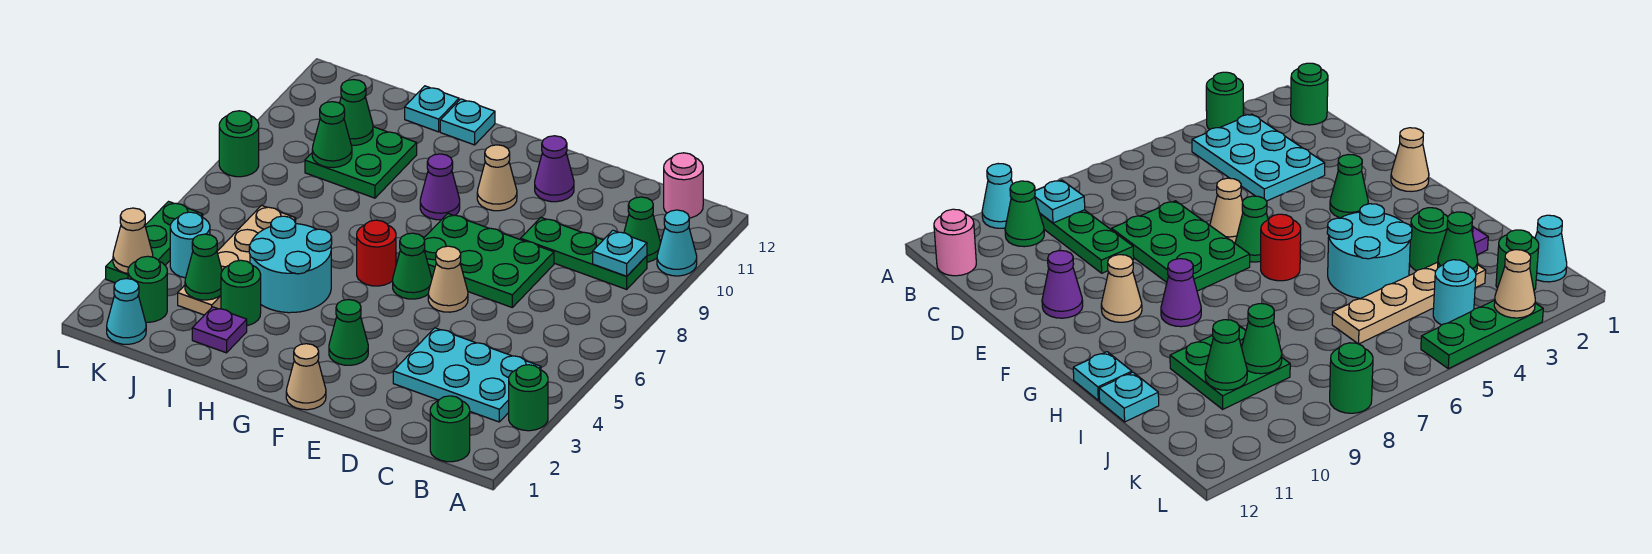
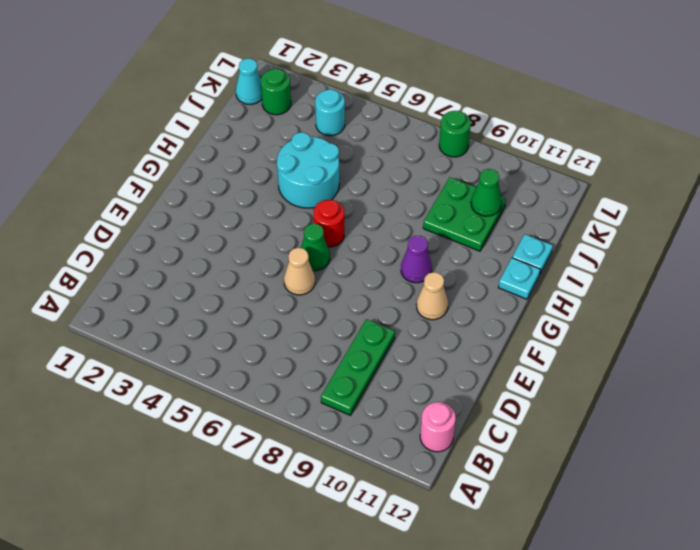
none -> green 1x1 round brick [509,365,548,431]
none -> cyan 1x1 cone [657,210,697,276]
none -> green 1x1 round brick [430,396,470,462]
none -> cyan 2x3 plate [393,328,541,422]

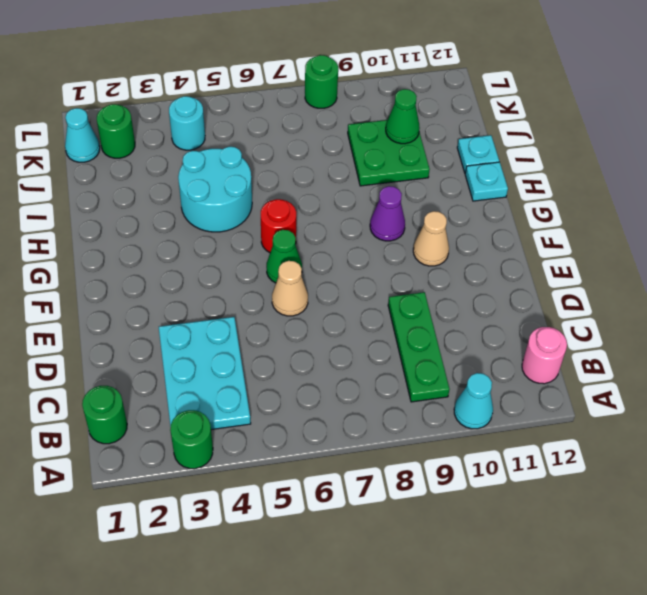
none -> green 1x1 cone [624,197,661,262]
none -> green 2x3 plate [424,214,554,307]
none -> purple 1x1 cone [535,136,574,202]
none -> tan 1x1 cone [286,344,326,410]

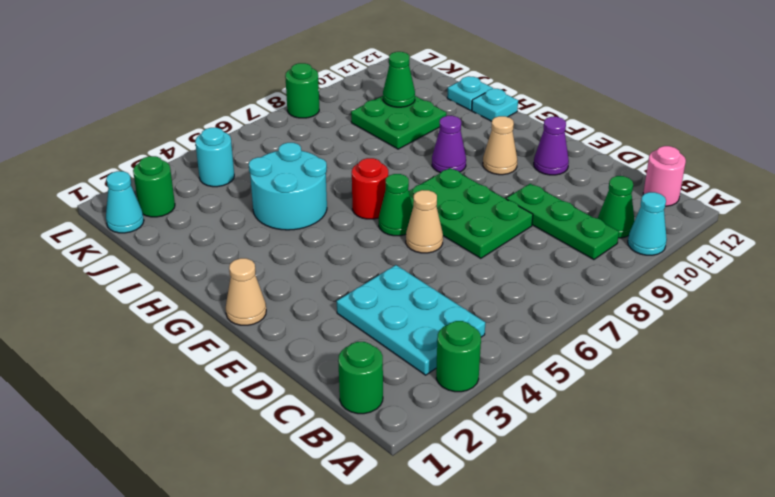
none -> green 1x1 cone [329,300,368,365]
none -> purple 1x1 plate [192,307,247,353]
none -> green 1x1 round brick [221,260,261,326]
none -> tan 1x4 plate [178,205,296,315]

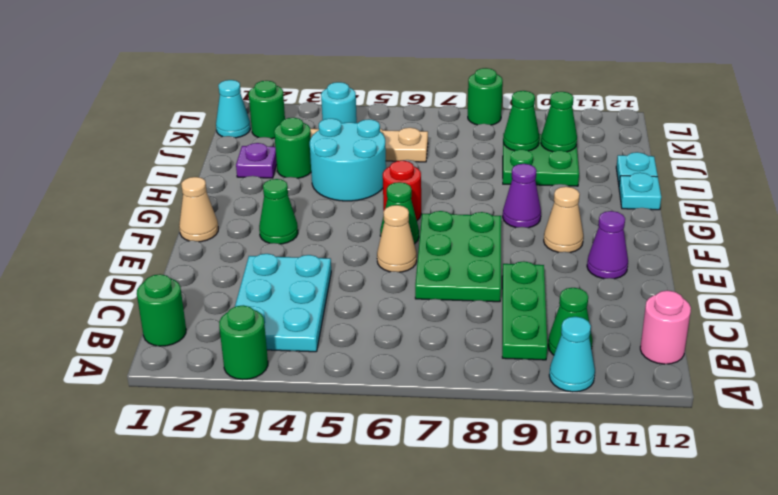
none -> green 1x3 plate [106,202,203,283]
none -> cyan 1x1 plate [593,230,647,276]
none -> green 1x1 cone [185,234,222,300]
none -> tan 1x1 cone [113,208,153,274]

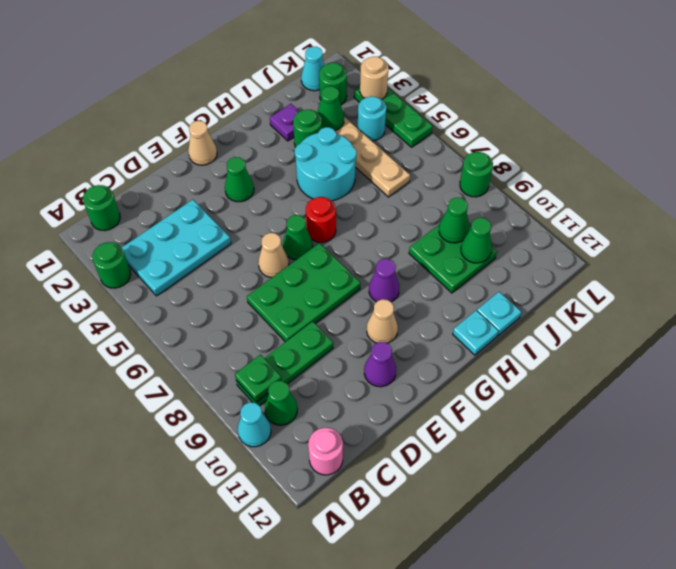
green 1x1 plate [235,355,282,402] -> cyan 1x1 plate [593,230,647,276]
tan 1x1 round brick [360,57,389,99] -> tan 1x1 cone [113,208,153,274]

